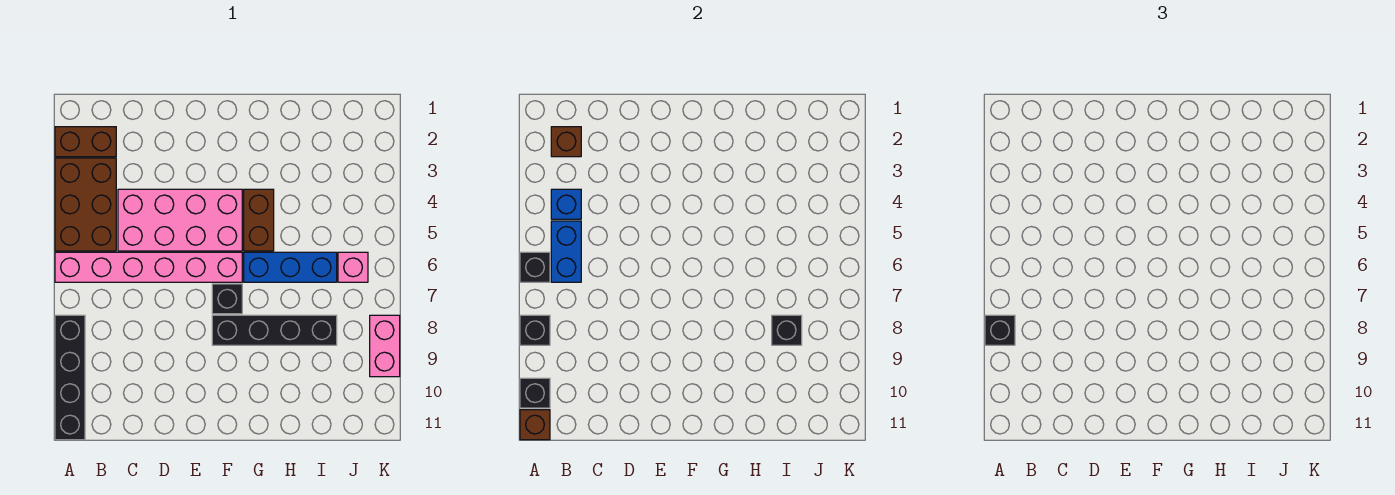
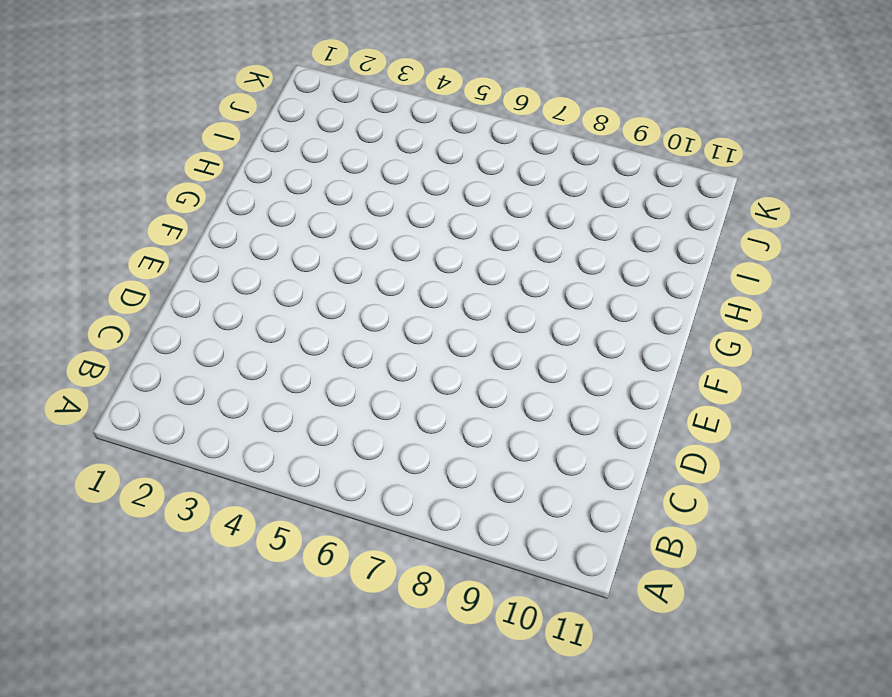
none -> brown 1x2 brick [55,127,116,157]
none -> brown 2x3 brick [55,158,116,251]
none -> pink 1x6 brick [55,252,242,282]

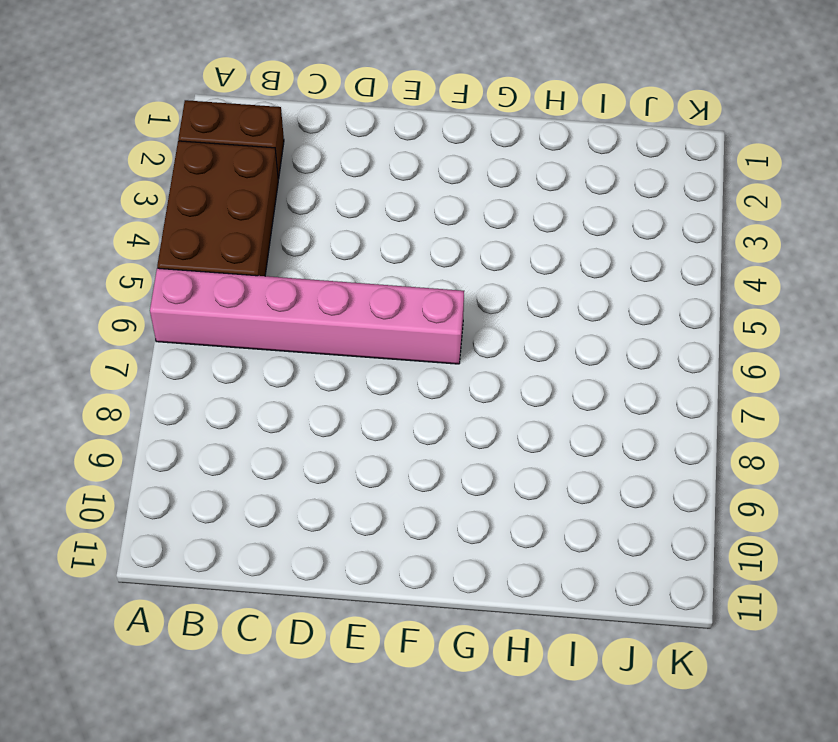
none -> black 1x4 brick [55,315,85,440]
none -> pink 2x4 brick [118,189,242,251]
none -> black 1x1 brick [212,284,242,314]

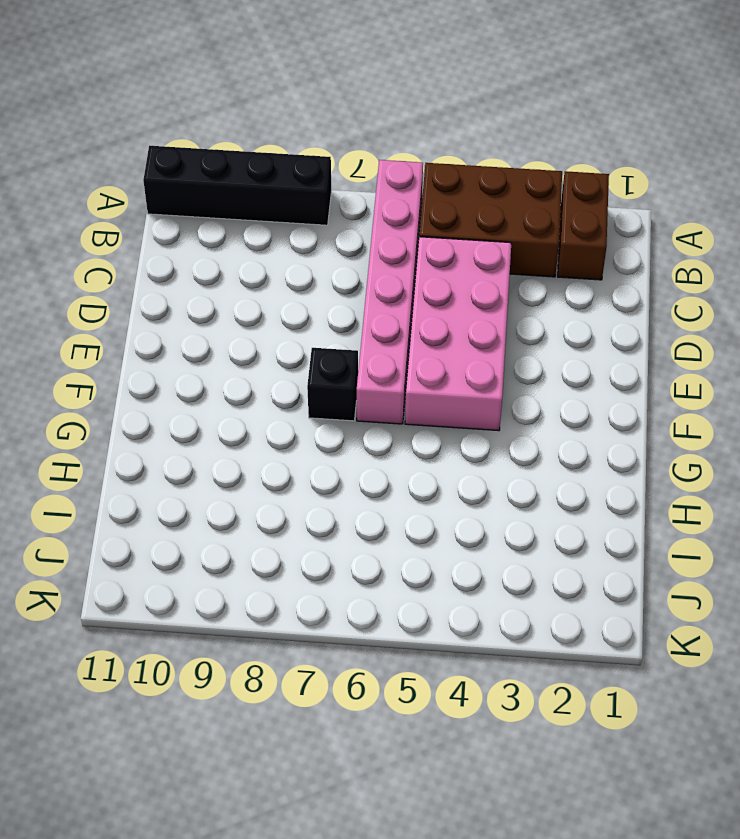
none -> black 1x4 brick [212,315,337,345]
none -> brown 1x2 brick [244,189,274,251]
none -> blue 1x3 brick [244,252,337,282]

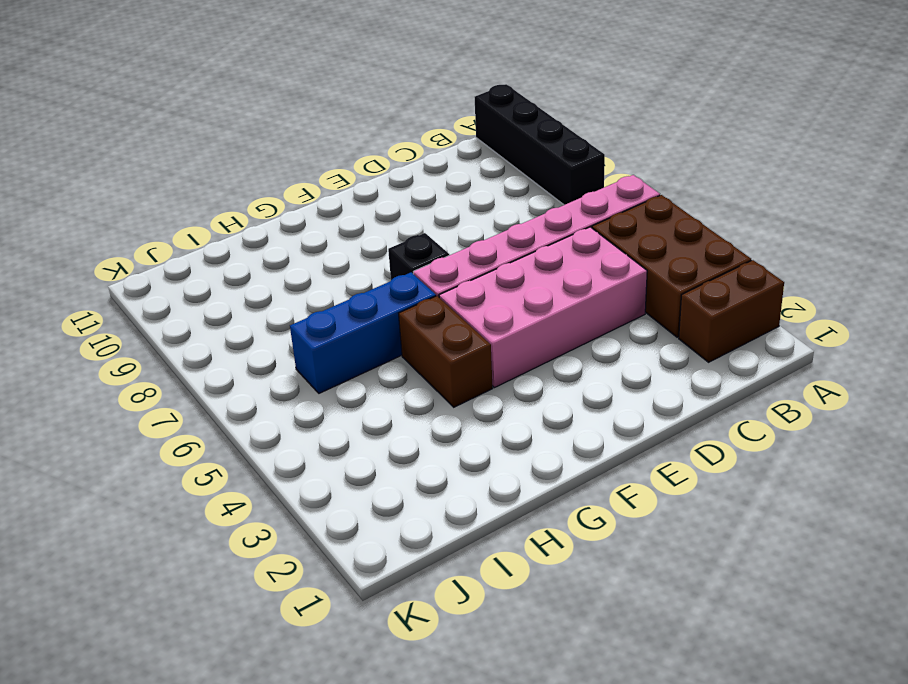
none -> black 1x4 brick [212,315,337,345]
none -> pink 1x1 brick [338,252,368,282]
none -> pink 1x2 brick [370,315,400,377]

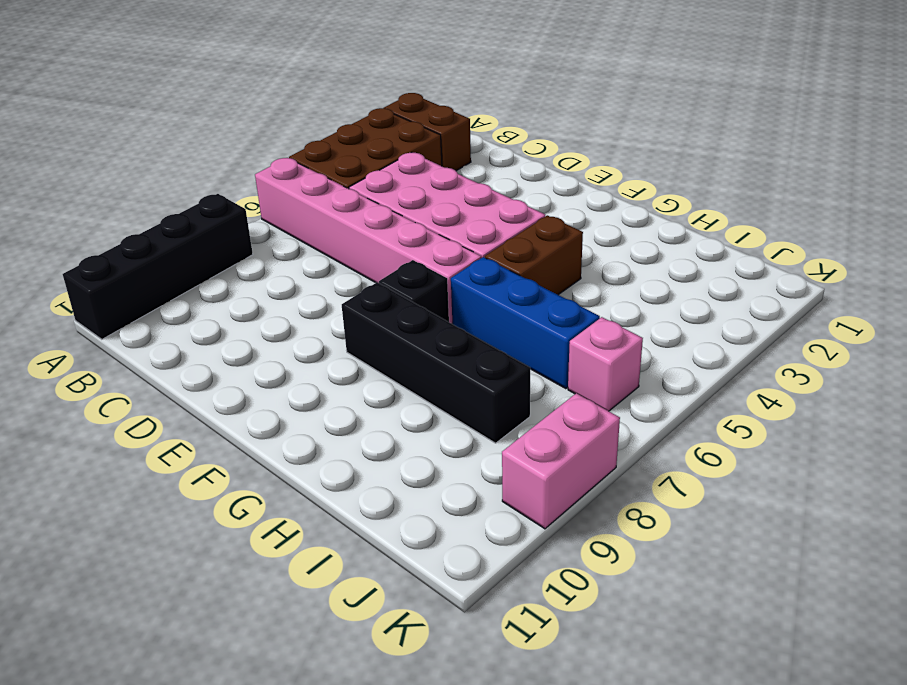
none -> black 1x1 brick [520,252,550,282]
none -> black 1x1 brick [520,315,550,345]
none -> black 1x1 brick [520,378,550,408]

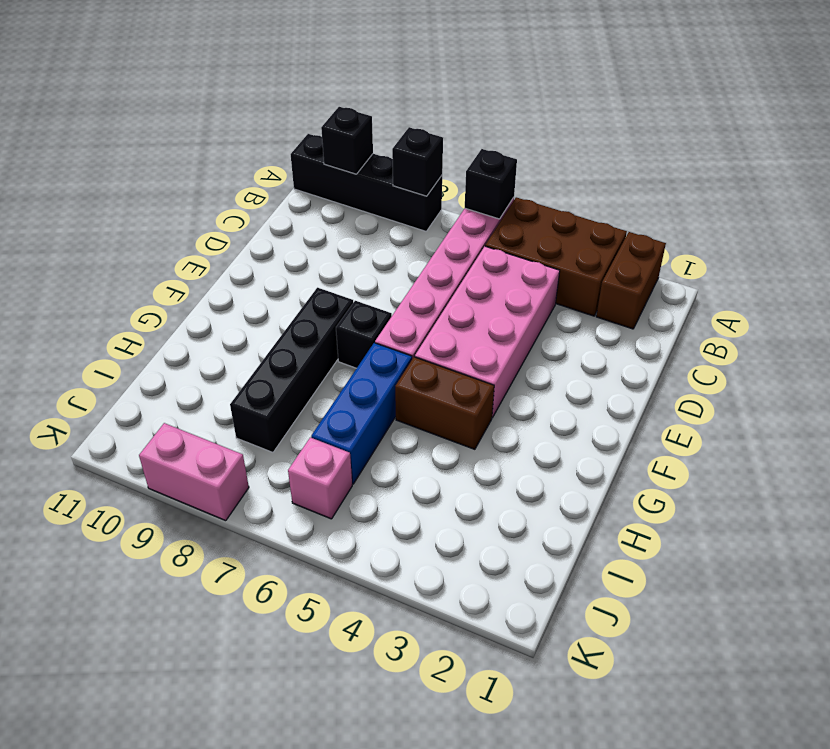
none -> brown 1x1 brick [520,410,550,440]
none -> brown 1x1 brick [551,127,581,157]
none -> blue 1x1 brick [551,189,581,219]

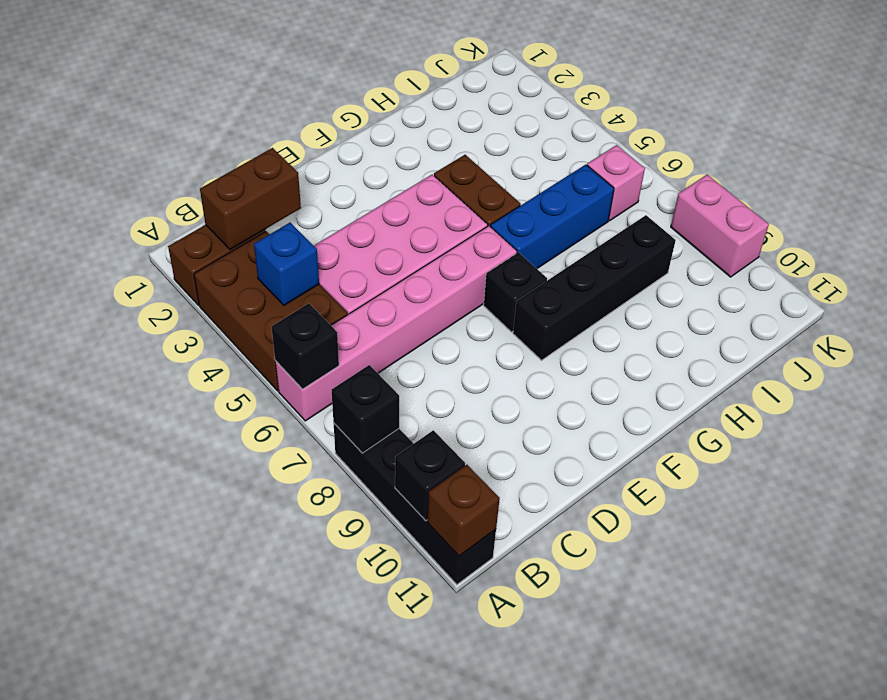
brown 1x2 brick [200,148,301,250] -> brown 1x1 brick [551,127,581,157]
none -> blue 1x2 brick [551,221,581,282]
none -> black 1x1 brick [772,315,802,345]
none -> black 1x1 brick [985,315,1015,345]

